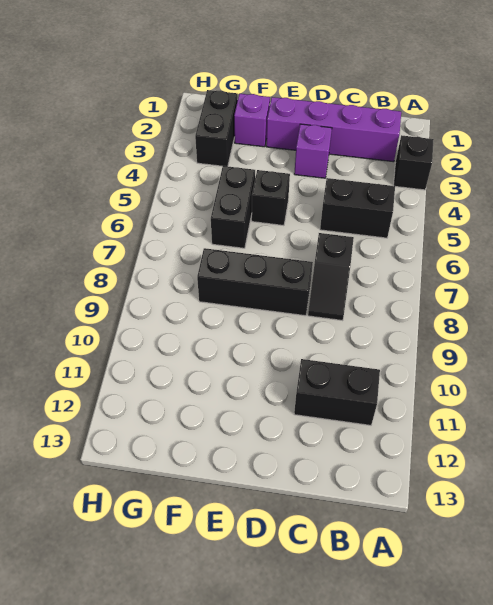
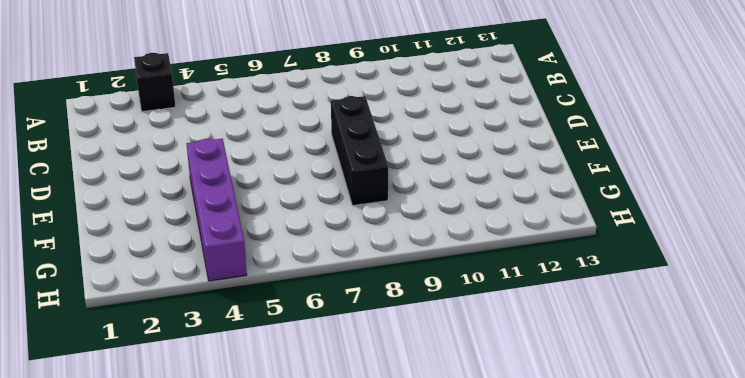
purple 1x4 brick [186,139,247,281] -> purple 1x4 brick moved to [266,97,401,162]
none -> black 1x2 brick [320,178,395,238]
none -> black 1x2 brick [294,359,380,425]

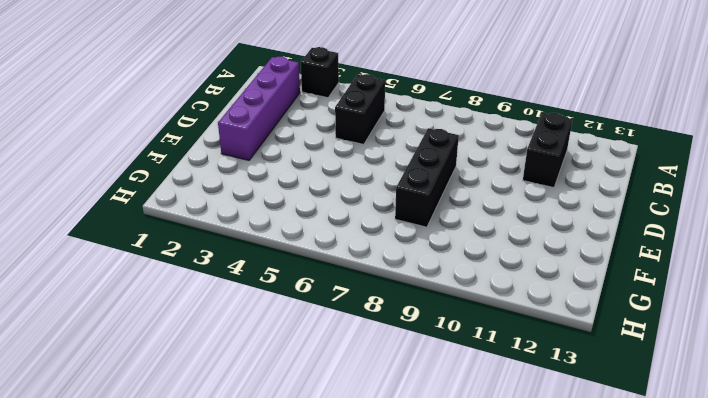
none -> black 1x2 slope [308,233,354,321]
none -> purple 1x1 brick [294,124,332,178]

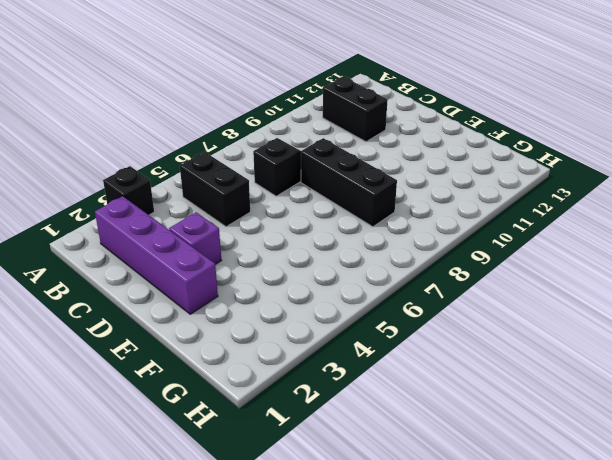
none -> black 1x1 brick [252,170,290,226]
none -> purple 1x1 brick [234,94,270,147]

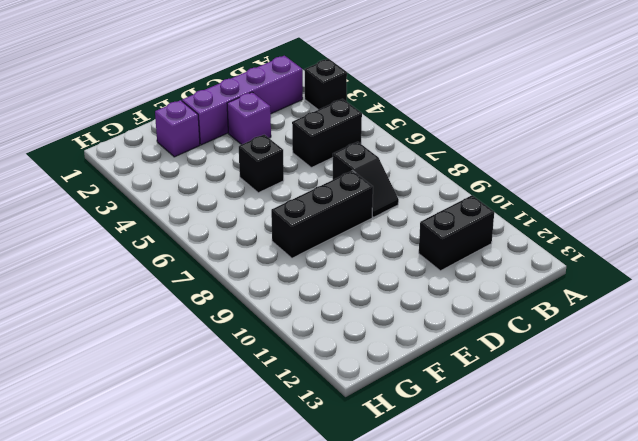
none -> black 1x2 brick [211,166,255,248]
none -> black 1x2 brick [195,90,238,166]

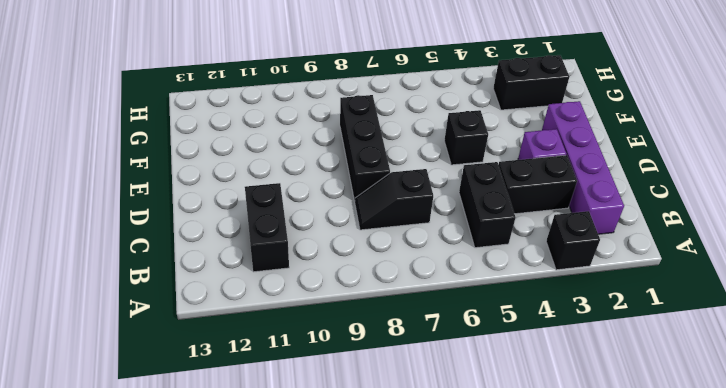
black 1x2 brick [498,155,577,214] -> black 1x2 brick moved to [211,166,255,248]
none -> purple 1x1 brick [234,94,270,147]

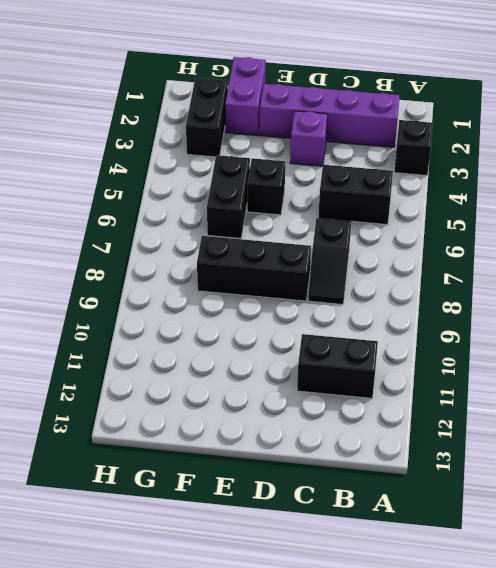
purple 1x2 brick [225,57,266,136] -> purple 1x1 brick [234,94,270,147]

